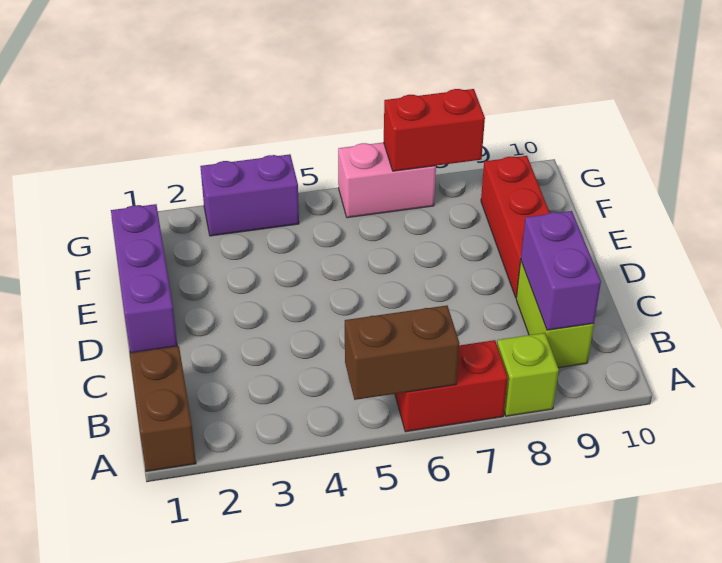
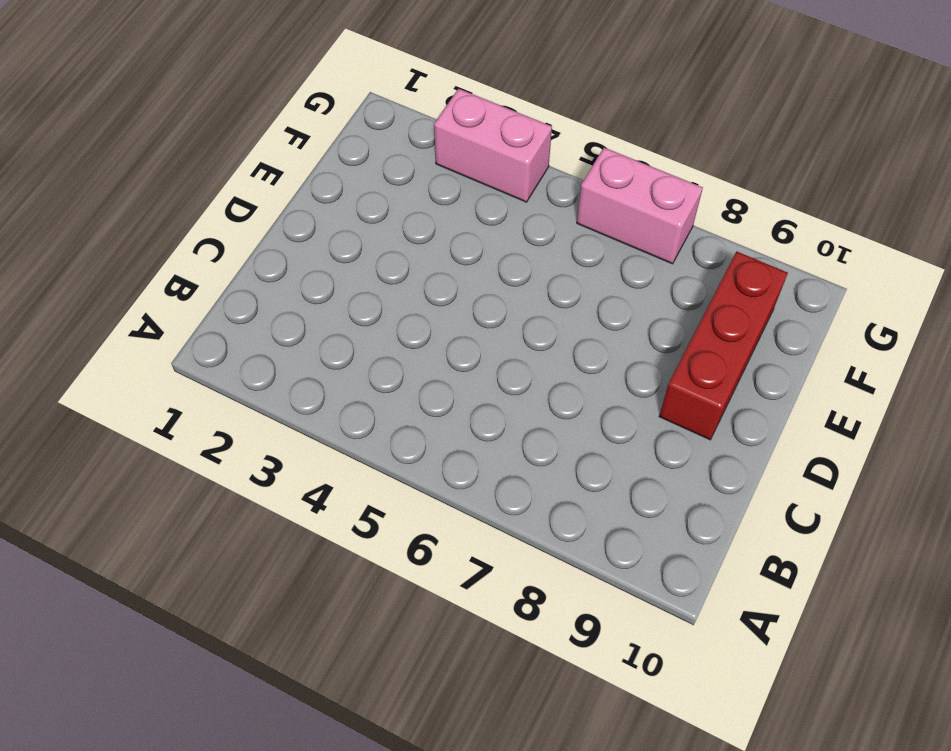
pink 1x2 brick [434,89,552,202] -> purple 1x2 brick [200,154,299,236]
none -> brown 1x2 brick [130,346,196,471]
none -> red 1x2 brick [395,340,508,432]

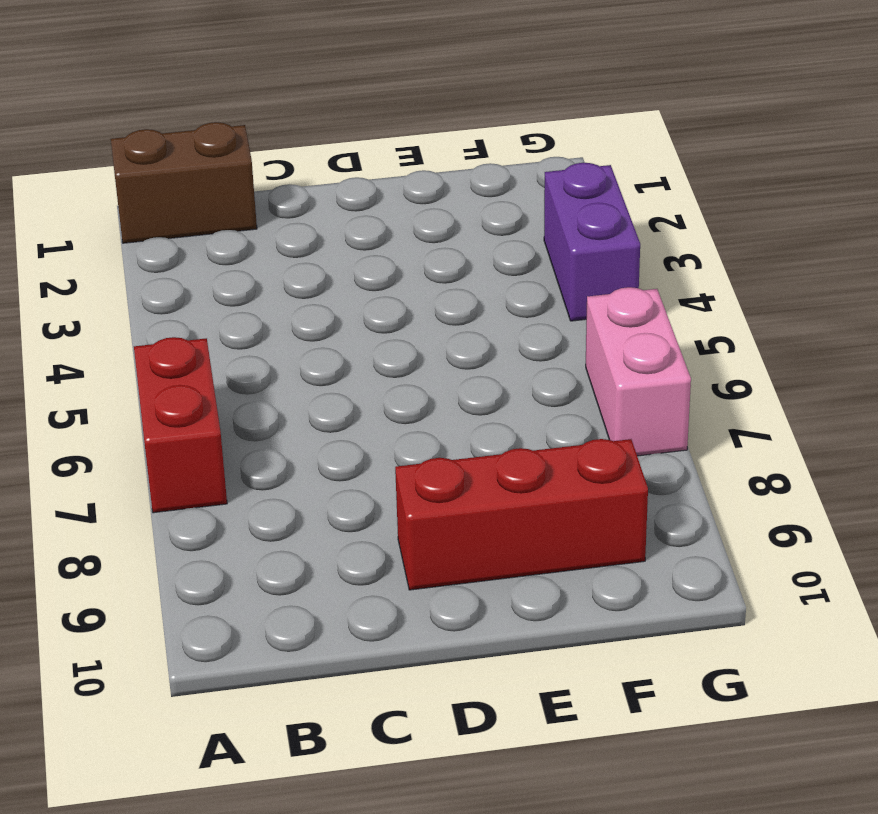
none -> lime 1x1 brick [497,333,559,416]
none -> lime 1x2 brick [516,261,594,368]

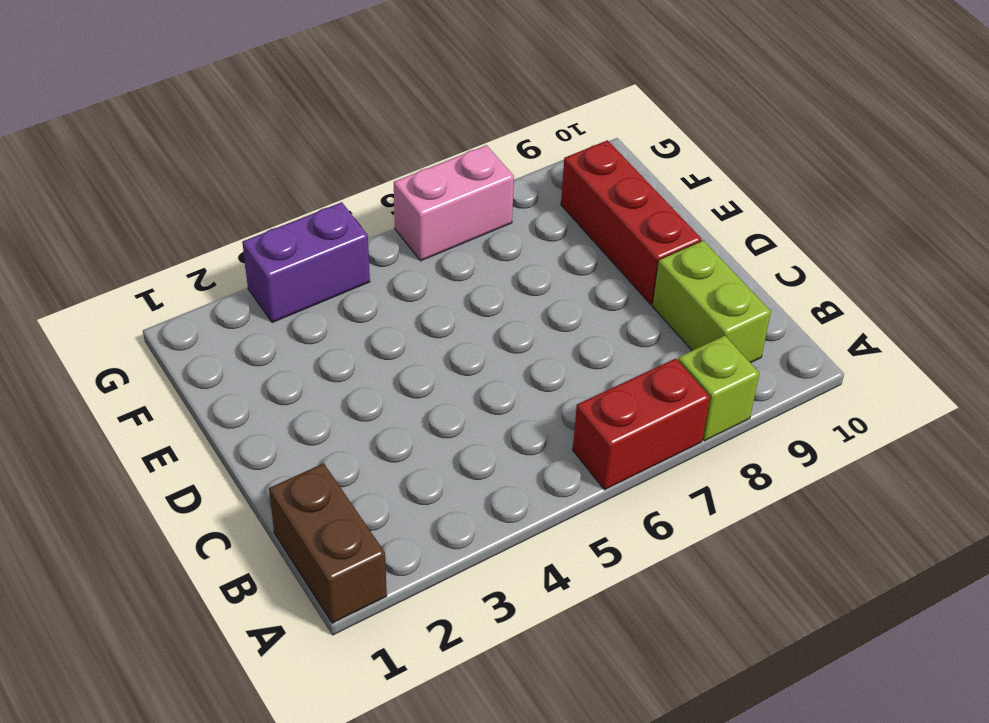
none -> purple 1x3 brick [111,204,177,353]
none -> brown 1x2 brick [345,305,459,400]

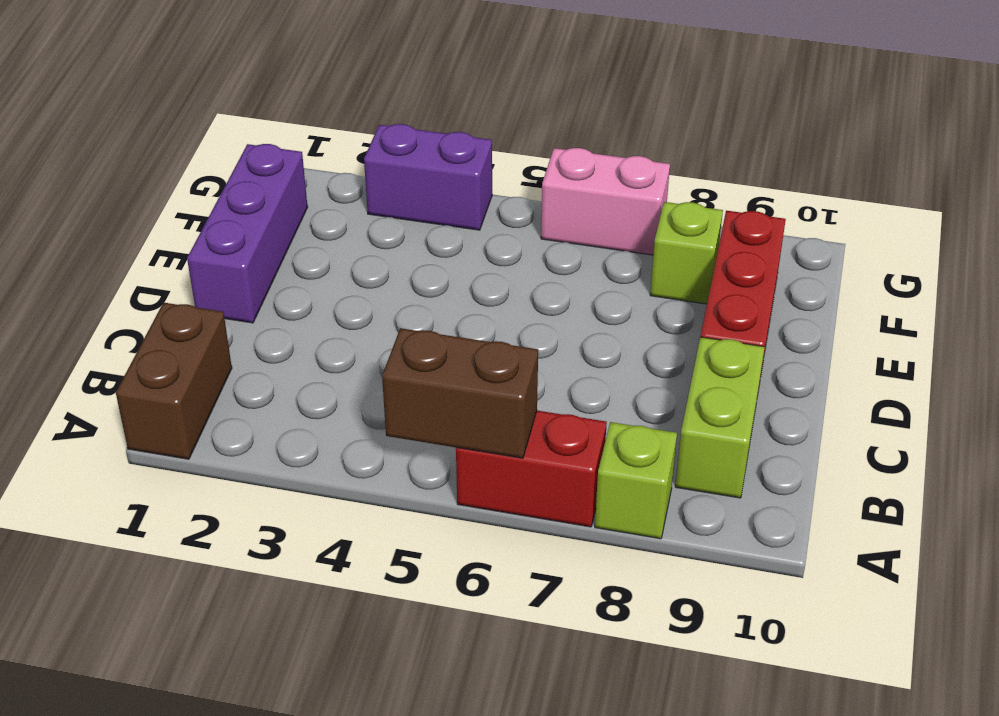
lime 1x1 brick [650,202,723,304] -> none
none -> purple 1x2 brick [521,211,601,330]
none -> red 1x2 brick [384,89,485,171]

